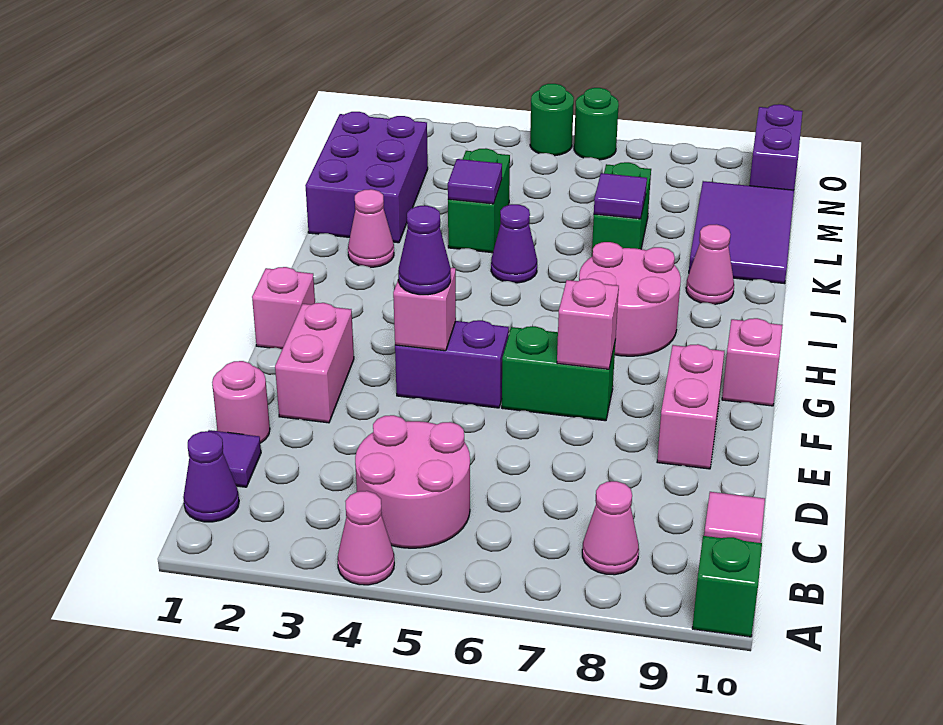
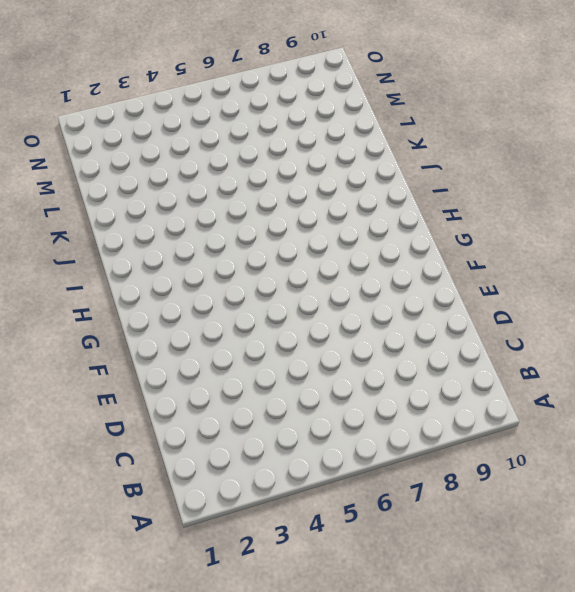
none -> pink 1x1 cone [338,491,394,585]
none -> green 1x1 brick [692,536,762,637]
none -> purple 1x1 cone [183,431,239,522]
none -> pink 2x2 round brick [355,415,470,548]

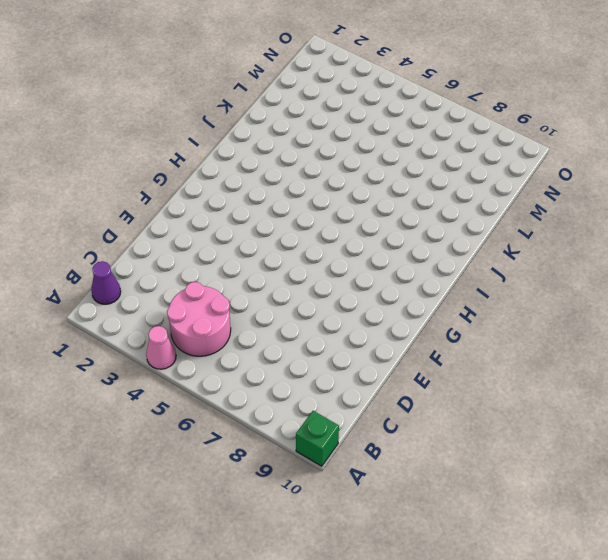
none -> pink 1x1 cone [582,481,639,575]
none -> purple 1x1 tile [208,430,261,487]
none -> pink 1x1 tile [704,492,765,543]
none -> pink 1x1 round brick [212,361,270,443]

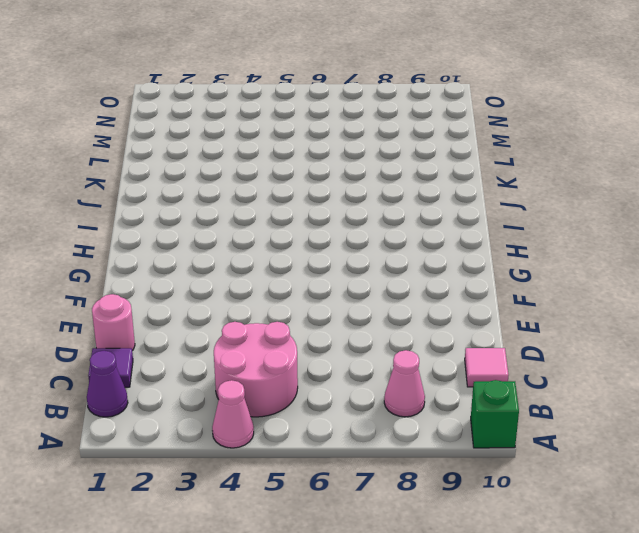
none -> pink 1x2 brick [275,303,354,423]
none -> pink 1x2 brick [657,344,724,469]
none -> purple 1x2 brick [395,320,509,408]
none -> green 1x2 brick [502,326,616,421]

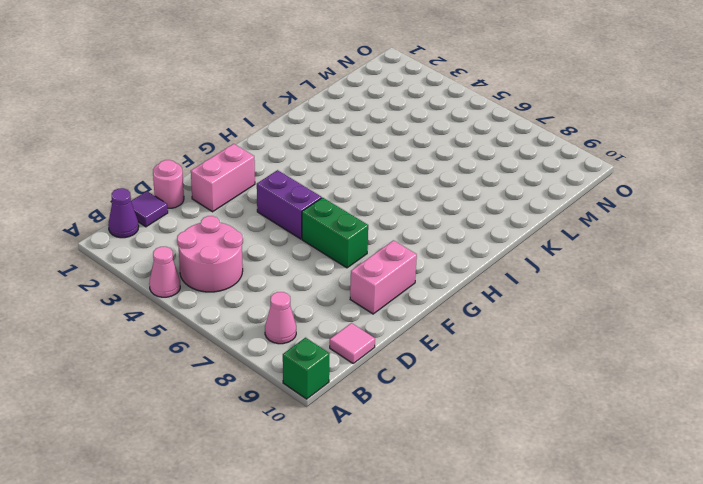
none -> pink 1x1 brick [252,267,315,349]
none -> pink 1x1 brick [722,318,783,406]
none -> pink 2x2 round brick [579,242,681,356]
none -> pink 1x1 cone [348,189,394,267]

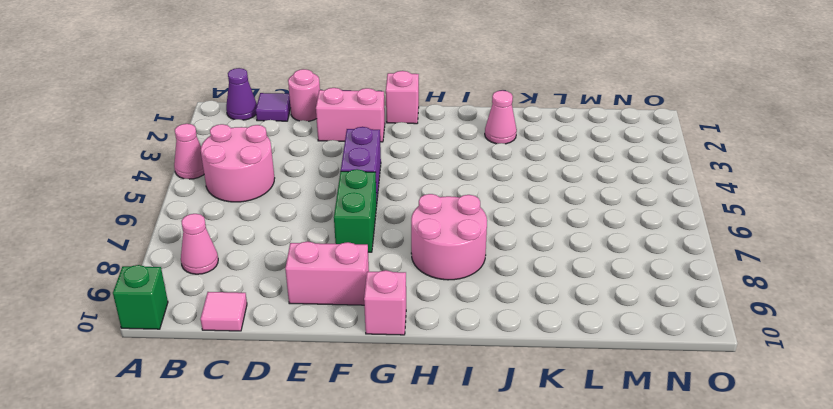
none -> purple 1x1 cone [491,204,537,283]
none -> pink 1x1 cone [686,224,734,304]
none -> purple 2x3 brick [305,112,428,243]
none -> green 1x2 brick [448,148,510,253]

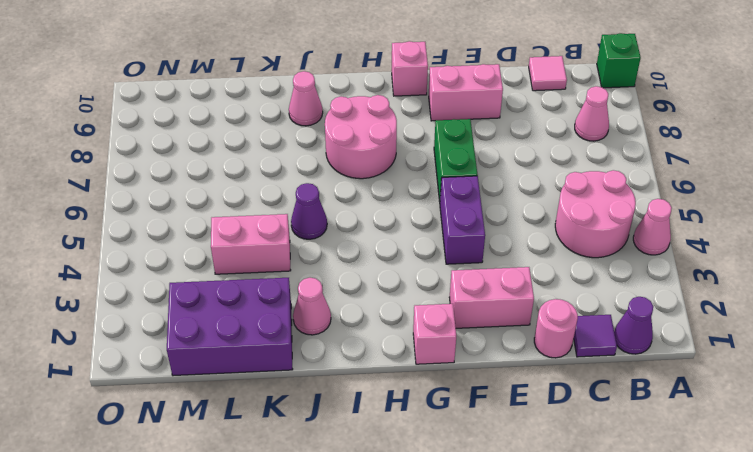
pink 1x2 brick [211,214,291,274] -> green 1x2 brick [448,148,510,253]
none -> green 1x2 brick [592,162,651,252]
none -> purple 2x3 tile [689,181,794,284]
none -> purple 1x2 brick [749,104,803,190]
none -> green 1x1 round brick [530,84,574,156]

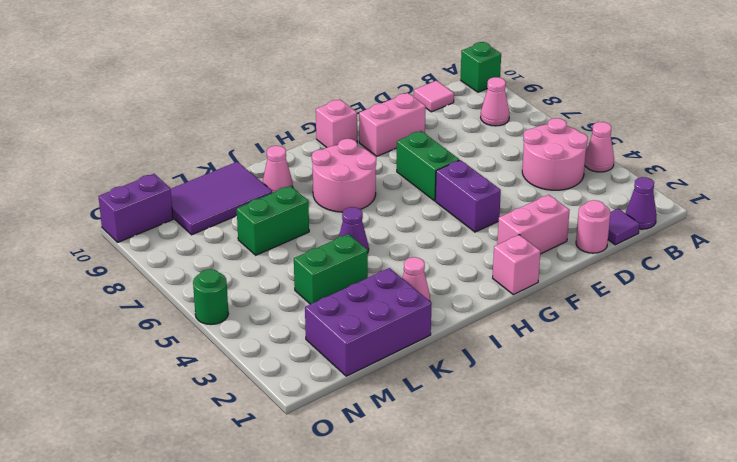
none -> green 1x1 round brick [574,88,619,160]
none -> pink 1x1 brick [393,268,456,351]
none -> pink 1x1 brick [557,279,619,369]
none -> purple 1x1 tile [448,159,502,204]

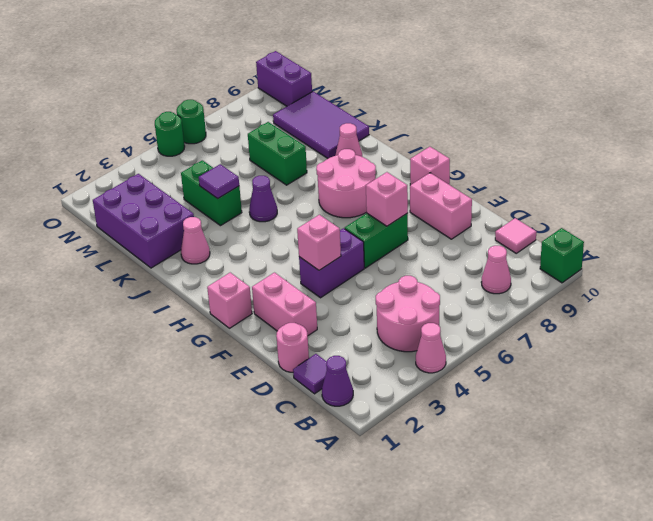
none -> purple 1x1 tile [594,173,647,219]
none -> purple 1x1 cone [398,206,451,295]

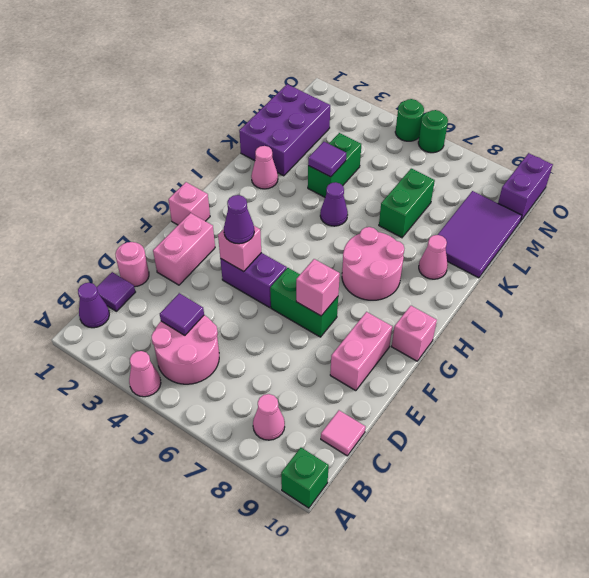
purple 1x1 tile [160,293,204,335] -> purple 1x1 tile moved to [594,173,647,219]

